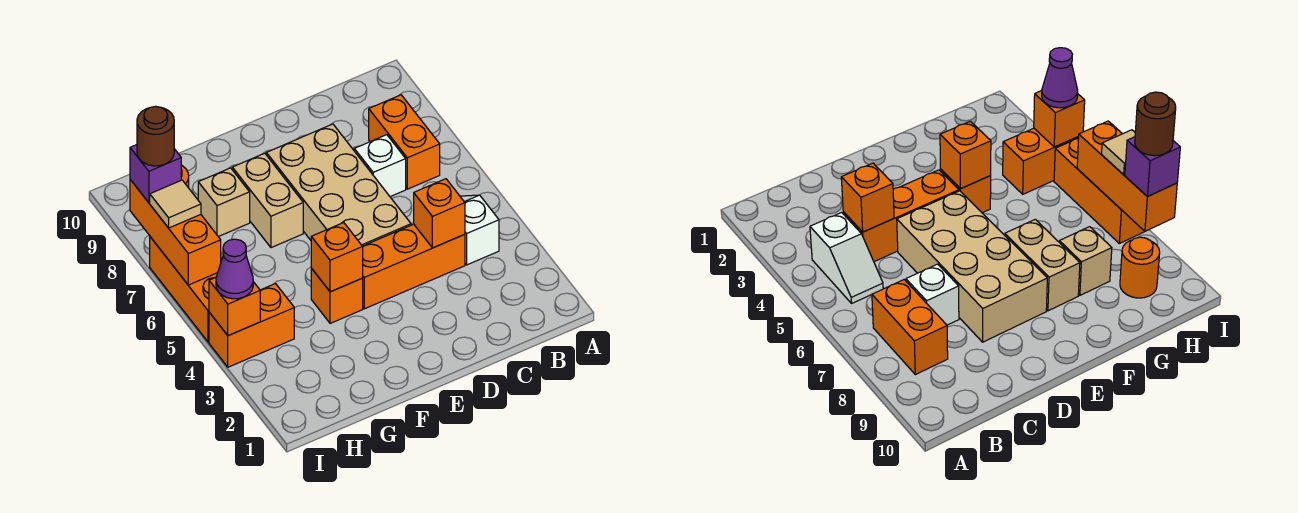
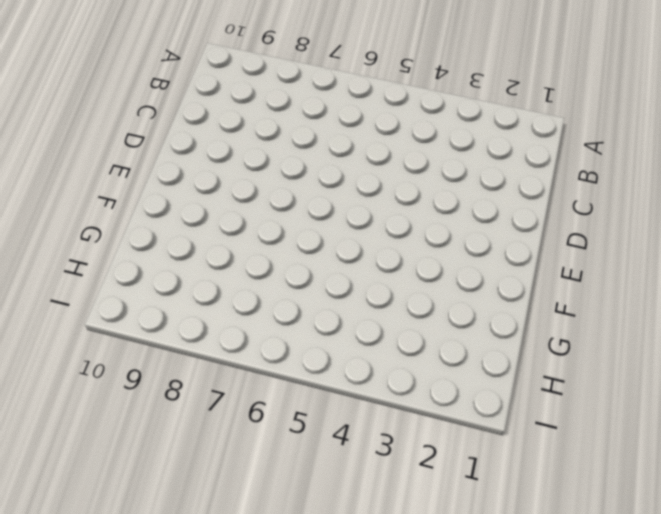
none -> white 1x2 slope [460,195,499,265]
none -> orange 1x2 brick [369,95,440,189]
none -> orange 1x3 brick [363,224,465,309]

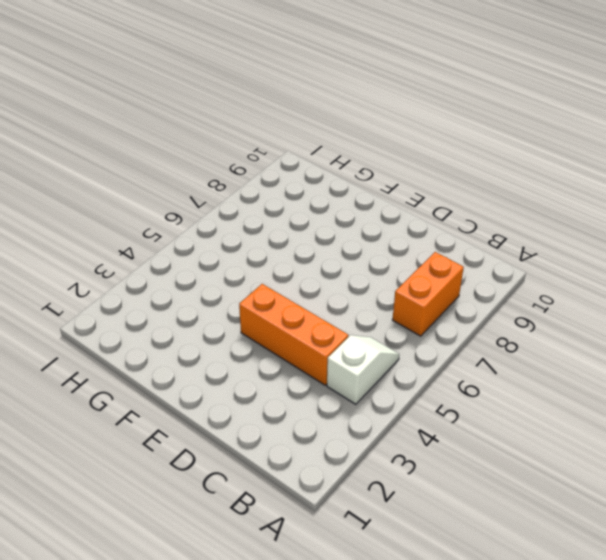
none -> white 1x1 brick [354,135,406,197]
none -> tan 2x4 brick [266,124,411,246]
none -> orange 1x1 brick [311,268,363,323]

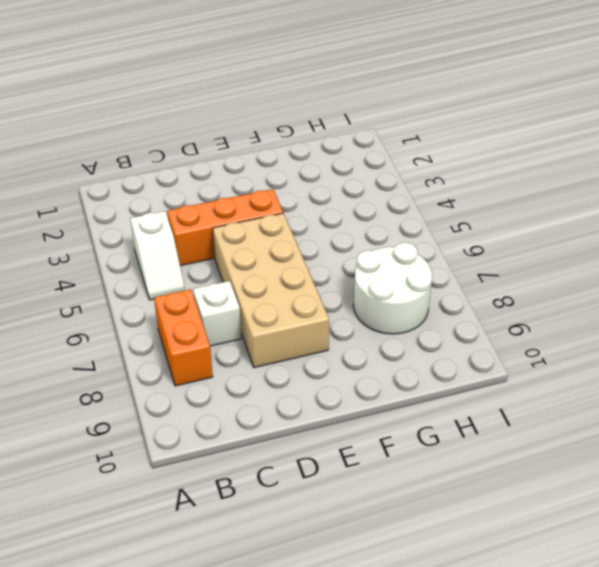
white 2x2 round brick [353,243,432,334] -> tan 1x1 brick [198,168,250,237]
none -> orange 1x1 brick [311,268,363,323]
none -> tan 1x2 brick [232,153,303,248]
none -> orange 1x2 brick [209,284,294,367]

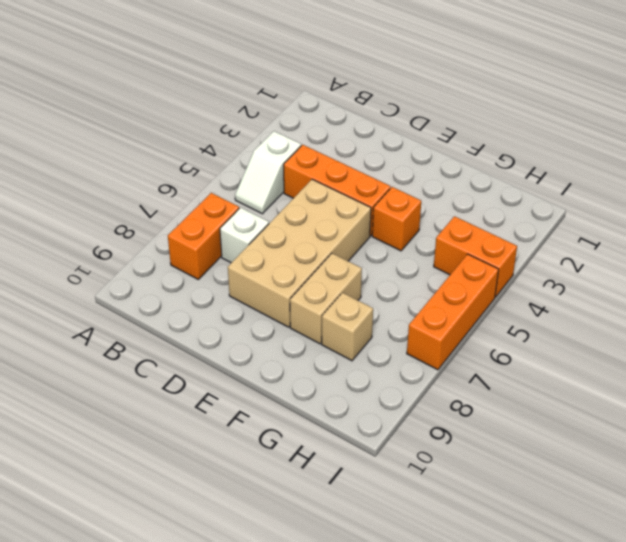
none -> orange 1x1 round brick [1120,237,1160,298]
none -> orange 1x1 brick [414,179,465,248]
none -> orange 1x1 brick [311,223,363,292]

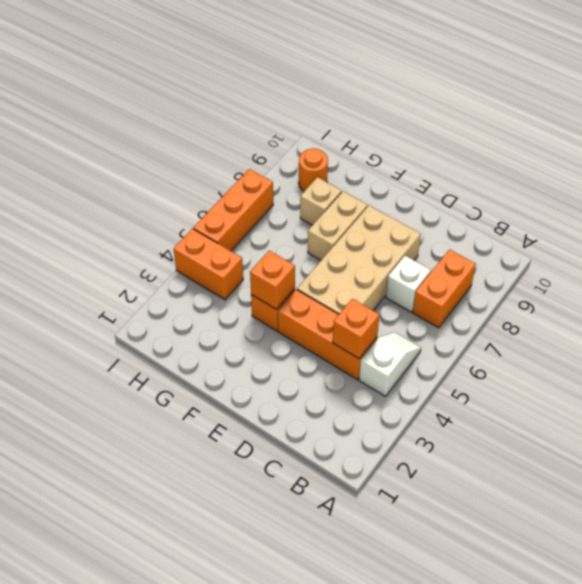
none -> orange 1x1 brick [209,277,260,336]
none -> orange 1x3 brick [130,180,221,285]
none -> purple 1x1 cone [216,239,253,299]

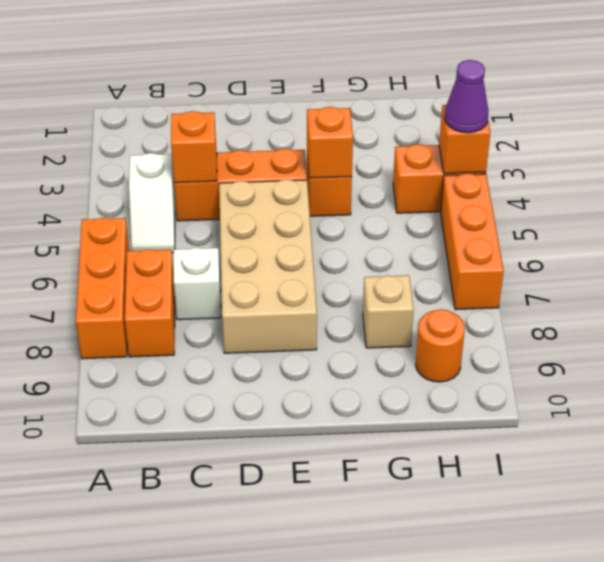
orange 1x3 brick [76,218,129,359] -> orange 1x3 brick moved to [130,180,221,285]
none -> tan 1x2 brick [232,153,303,248]
none -> tan 1x1 tile [150,180,201,228]
none -> purple 1x1 brick [130,145,181,203]

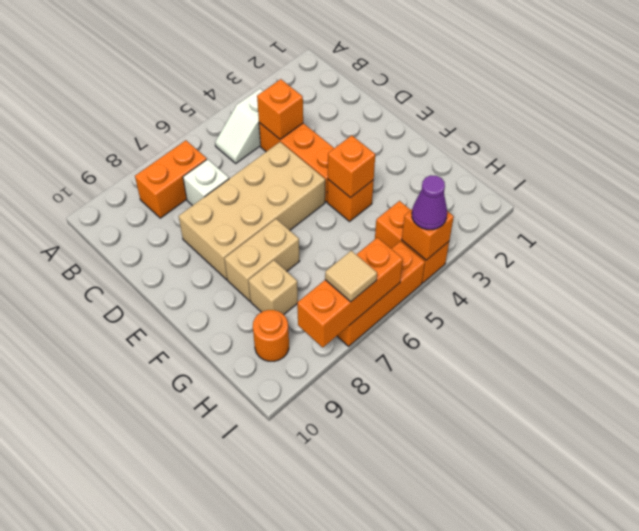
none -> purple 1x1 brick [130,145,181,203]
none -> brown 1x1 round brick [137,106,174,166]

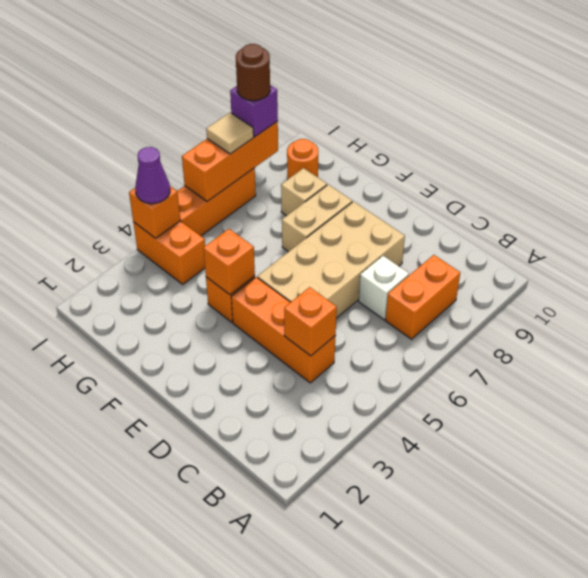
none -> white 1x2 slope [460,195,499,265]

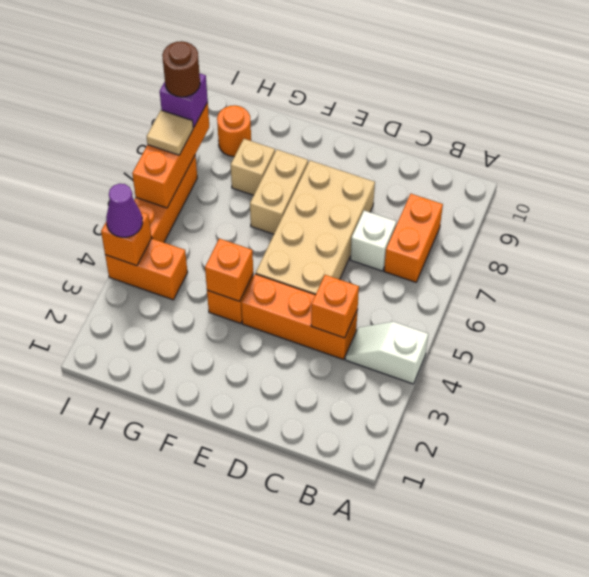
white 1x2 slope [345,322,428,384] -> white 1x2 slope turned to [460,195,499,265]

